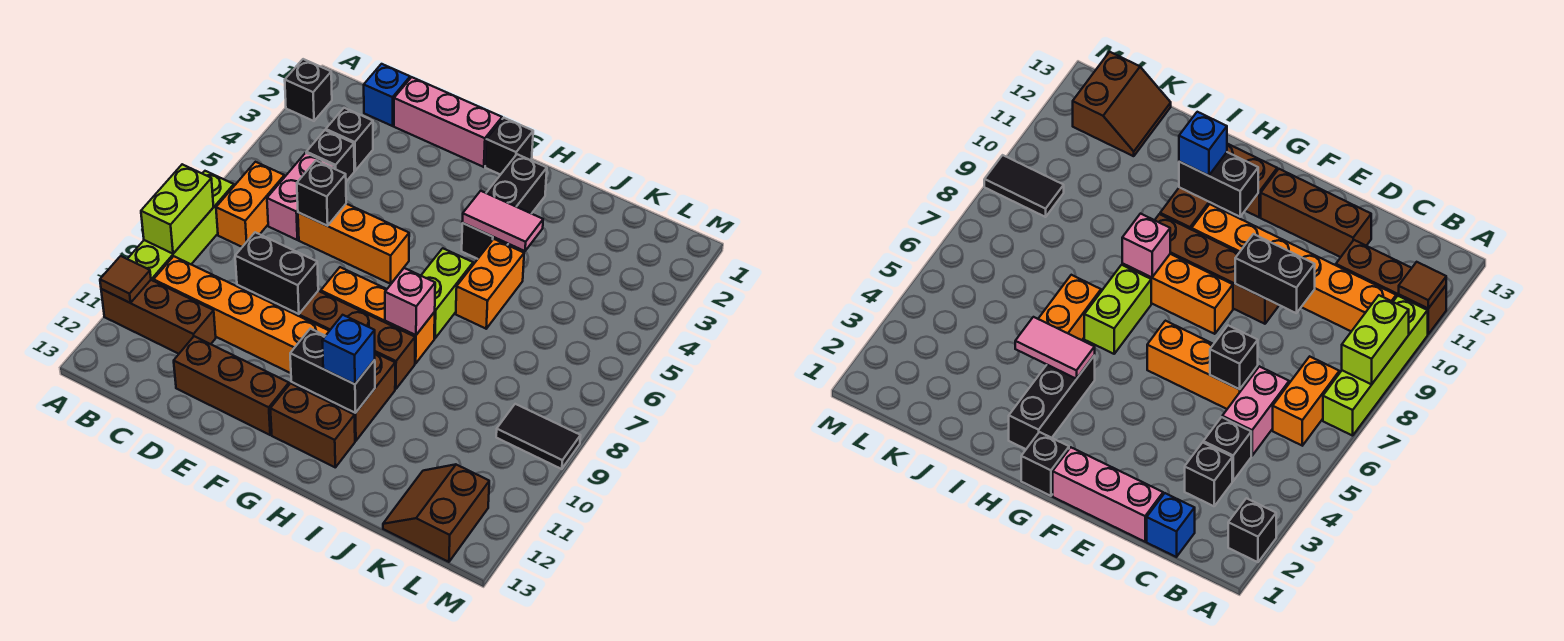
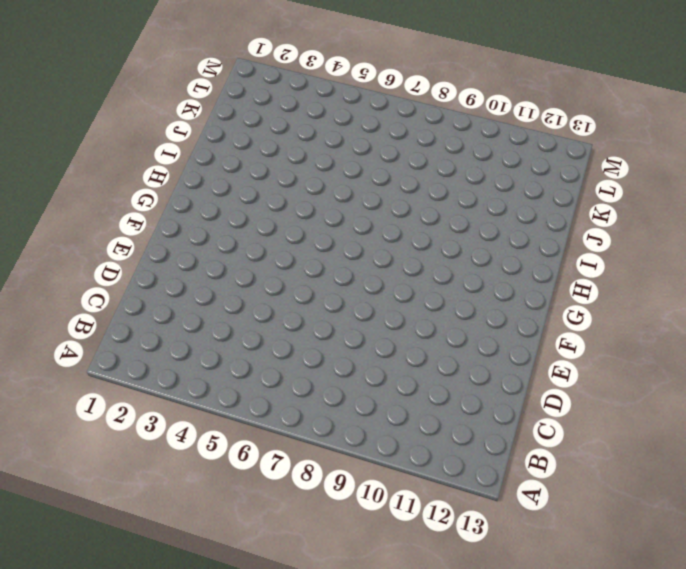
none -> black 1x1 brick [285,59,332,121]
none -> lime 1x4 brick [128,171,234,281]
none -> brown 1x3 brick [101,280,216,354]
none -> orange 1x2 brick [216,162,284,247]

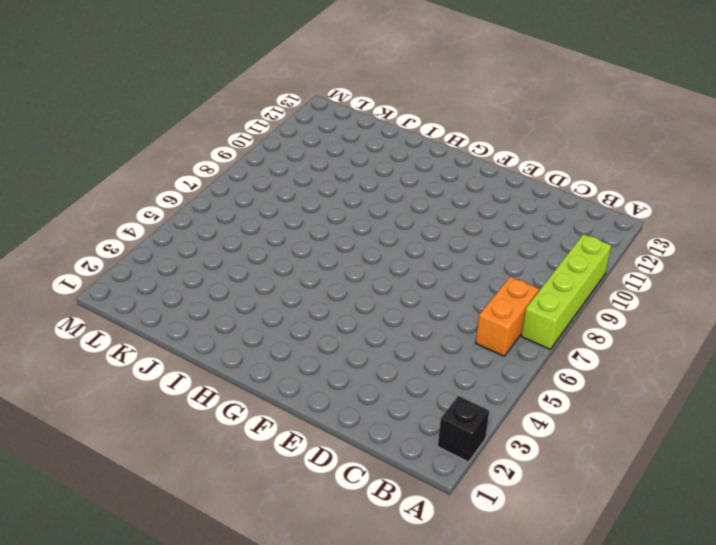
none -> brown 1x3 brick [101,280,216,354]
none -> orange 1x6 brick [154,256,329,373]
none -> blue 1x1 brick [364,64,410,126]
none -> black 1x1 brick [326,108,373,171]

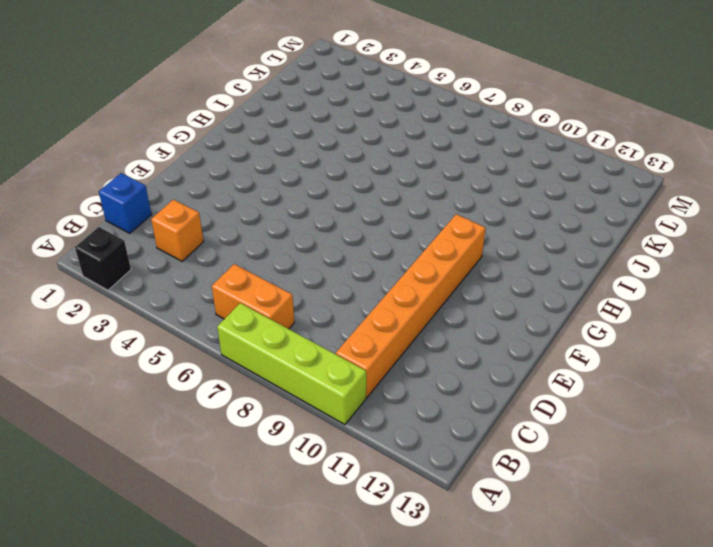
orange 1x1 brick [151,200,204,261] -> black 1x1 brick [326,108,373,171]
none -> brown 1x3 brick [101,280,216,354]
none -> black 1x1 brick [306,130,354,181]
none -> pink 1x2 brick [267,153,335,240]
none -> pink 1x3 brick [394,77,502,167]

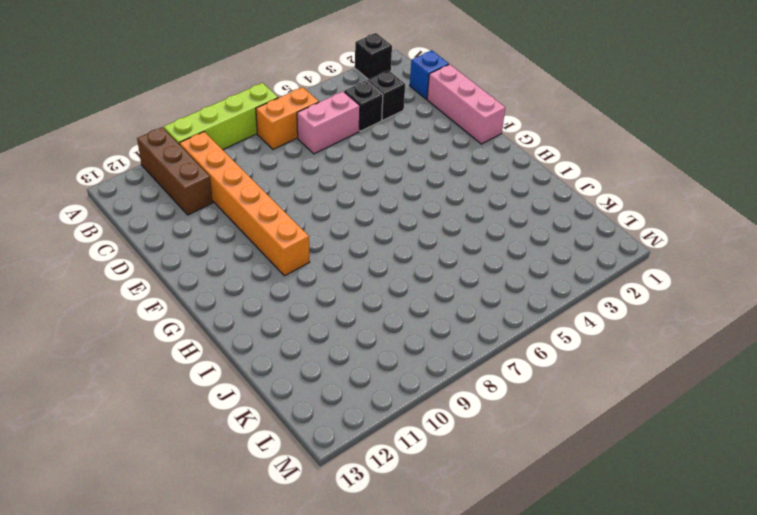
none -> orange 1x3 brick [298,204,409,284]
none -> brown 1x3 brick [174,336,289,435]
none -> brown 1x4 brick [269,291,415,389]
none -> orange 1x3 brick [321,267,435,363]

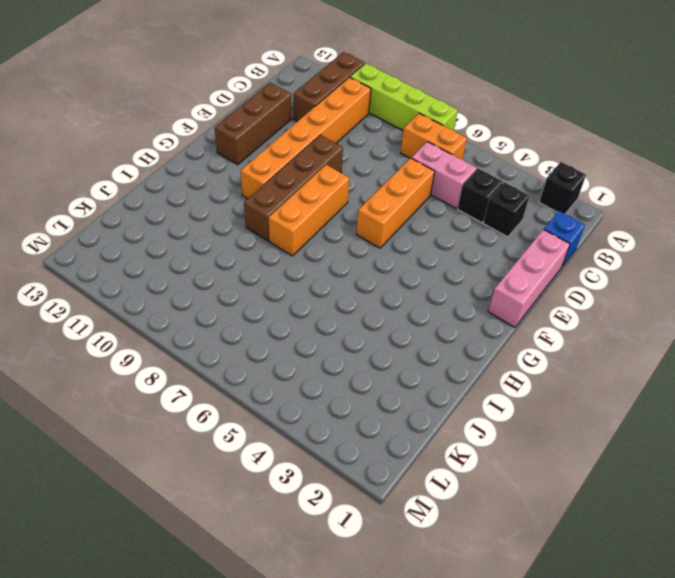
none -> black 1x1 brick [485,118,533,175]
none -> brown 1x2 brick [270,383,355,467]
none -> black 1x3 brick [462,154,547,259]
none -> lime 1x2 brick [421,248,473,338]

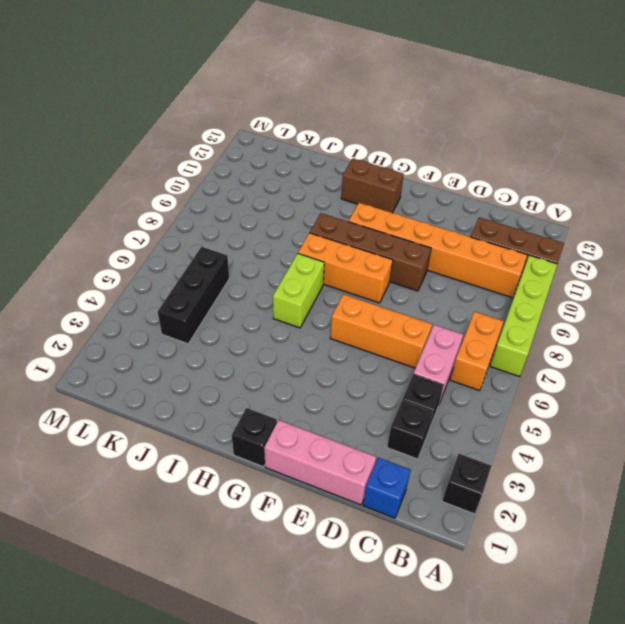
black 1x3 brick [158,247,229,344] -> black 1x3 brick moved to [462,154,547,259]
none -> brown 1x3 brick [174,336,289,435]
none -> brown 1x2 brick [324,353,395,441]
none -> orange 1x2 brick [456,239,524,329]
none -> brown 2x2 slope [383,464,489,562]

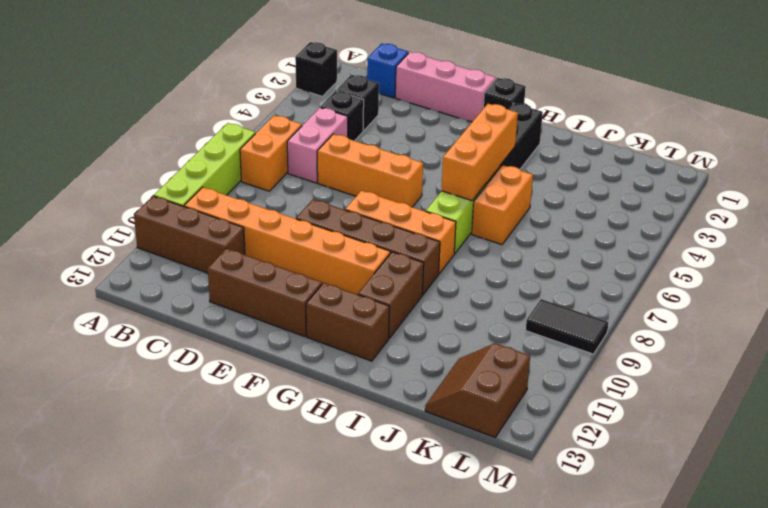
orange 1x3 brick [442,104,518,201] -> pink 1x2 tile [462,191,543,251]
none -> lime 1x2 brick [141,164,213,254]
none -> brown 1x1 tile [100,256,151,303]
none -> black 1x1 brick [297,161,346,226]
none -> black 1x2 brick [235,232,318,314]

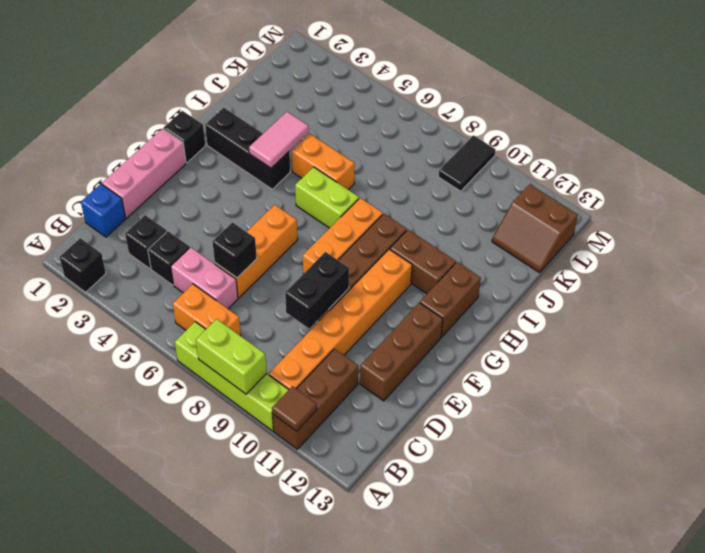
none -> black 1x2 brick [290,329,375,413]
none -> pink 1x1 brick [385,268,435,335]
none -> blue 1x1 brick [322,315,375,384]

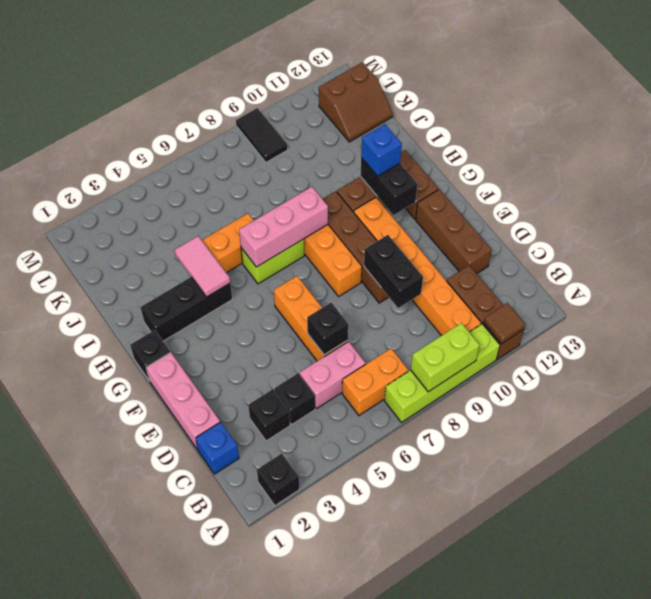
pink 1x3 brick [239,187,328,267] -> pink 1x1 brick [385,268,435,335]

